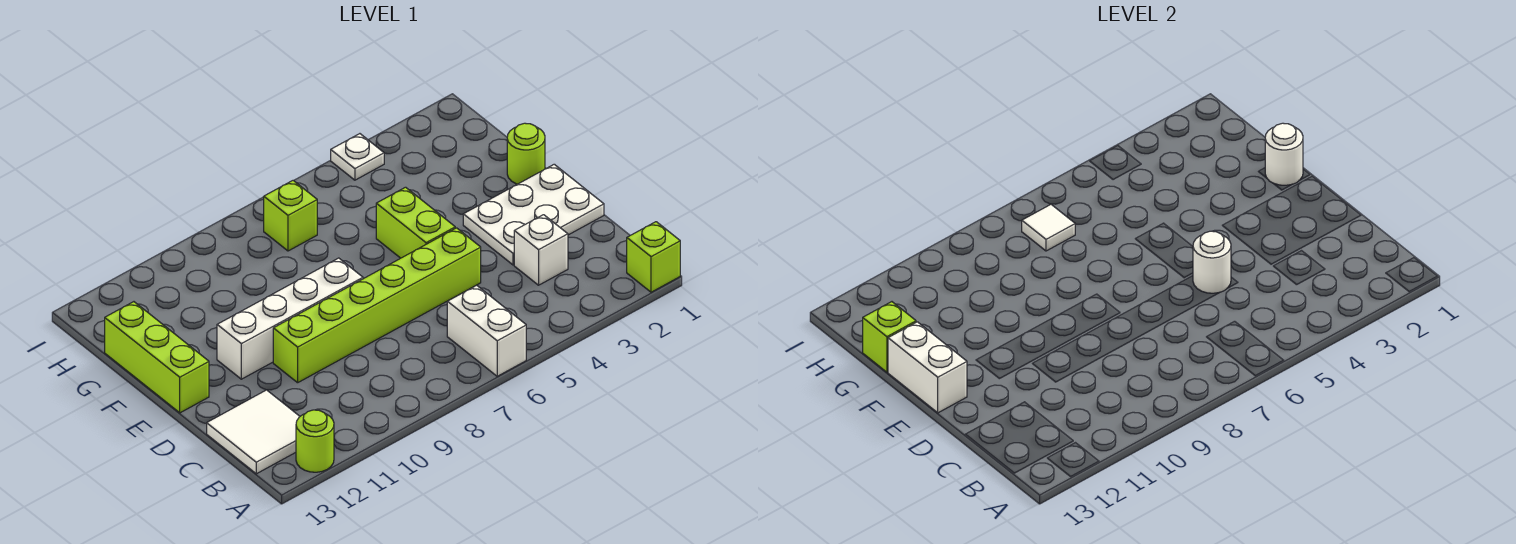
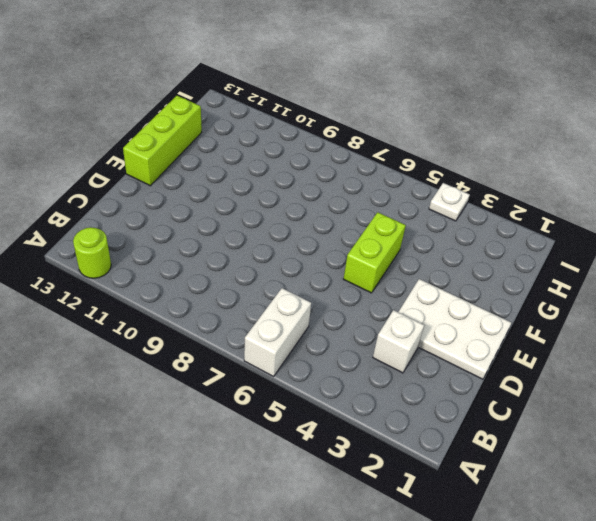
none -> lime 1x1 brick [627,222,680,292]
none -> white 2x2 tile [207,390,300,474]
none -> lime 1x6 brick [273,228,481,383]

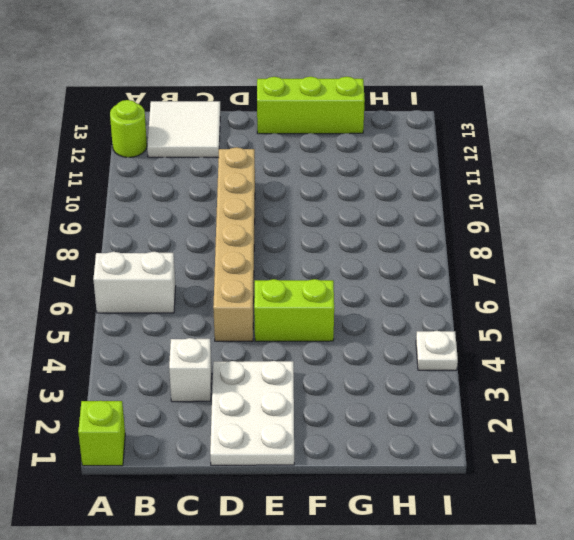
tan 1x6 brick [213,147,255,341] -> lime 1x6 brick [273,228,481,383]
none -> white 1x4 brick [217,258,363,379]
none -> lime 1x1 round brick [507,123,545,184]
none -> lime 1x1 brick [264,181,317,251]

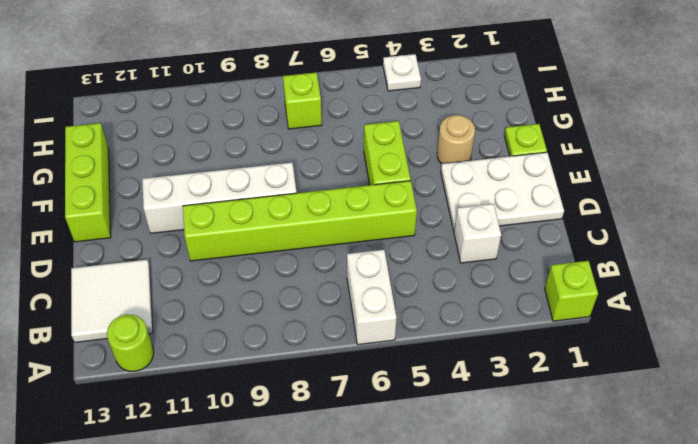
lime 1x1 plate [504,124,547,156] -> lime 1x1 round brick [507,123,545,184]
tan 1x1 round brick [437,115,475,164] -> none
none -> white 1x1 round brick [1193,231,1231,293]
none -> white 1x2 brick [888,322,967,413]
none -> white 1x1 round brick [1265,123,1303,185]

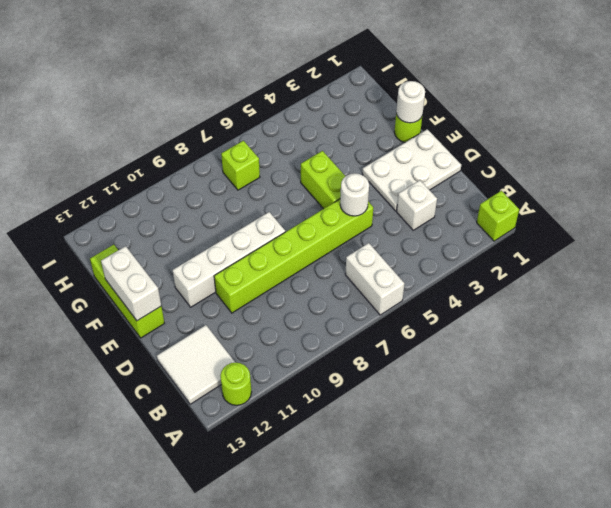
none -> white 1x1 plate [331,134,384,180]
none -> lime 1x1 brick [863,302,916,372]
none -> white 1x1 tile [1022,205,1075,251]

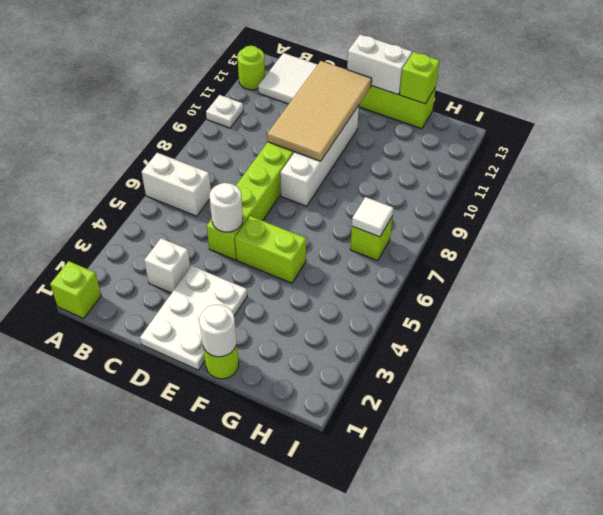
white 1x1 plate [206,95,243,128] -> white 1x1 plate moved to [331,134,384,180]
tan 2x4 tile [267,61,372,161] -> none

